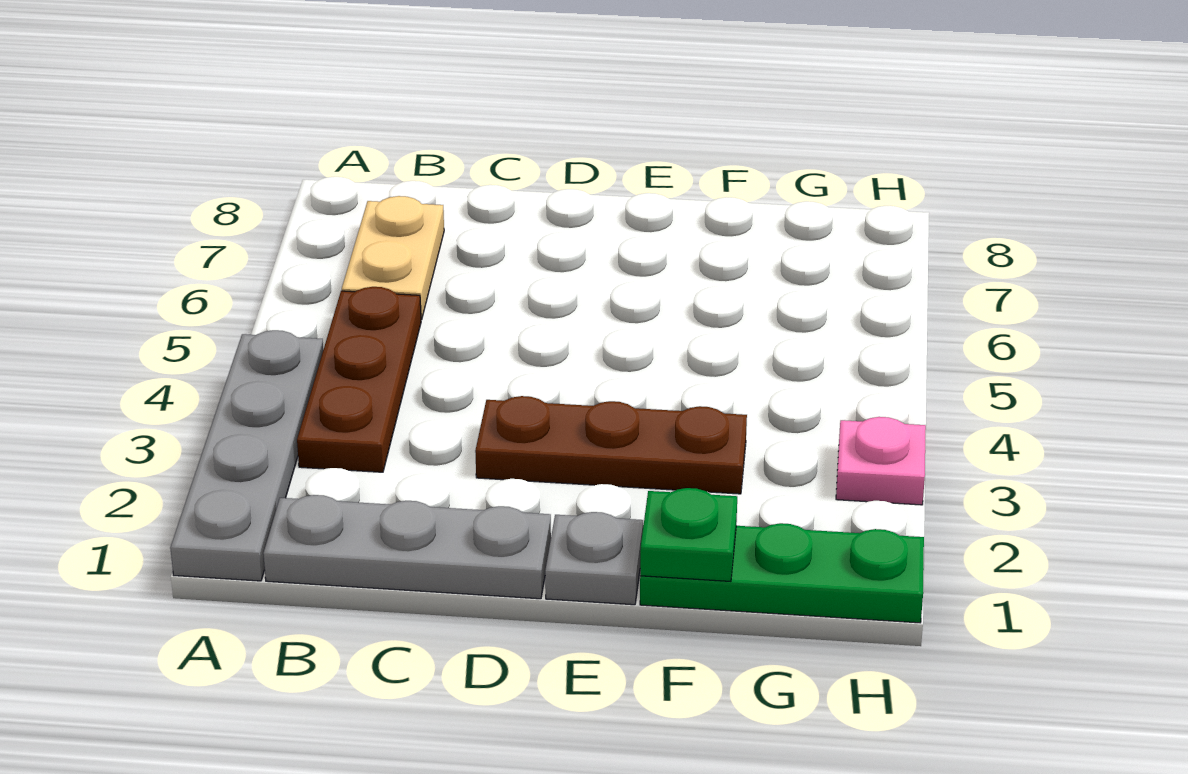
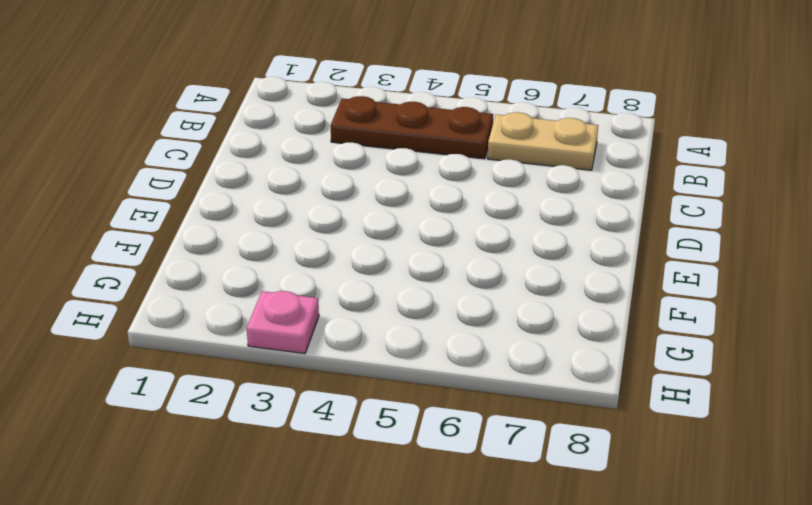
none -> grey 1x4 plate [170,330,323,581]
none -> grey 1x3 plate [263,495,551,599]

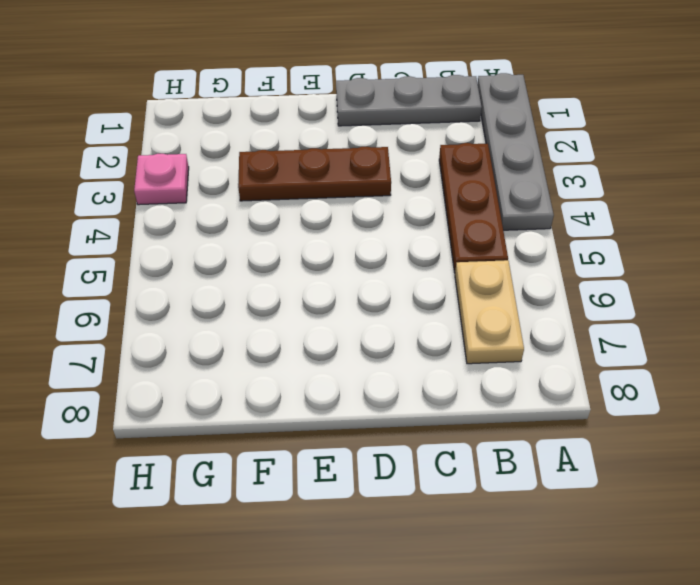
none -> grey 1x1 plate [545,512,643,605]
none -> green 1x3 plate [640,523,924,623]

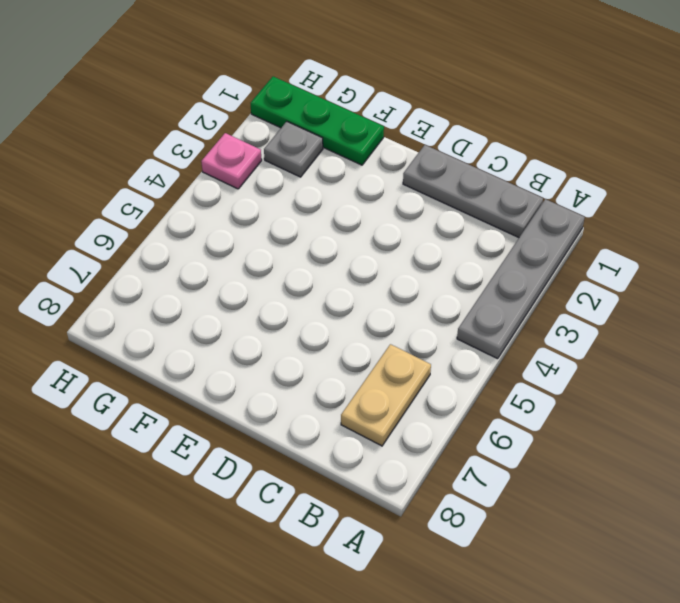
grey 1x1 plate [264,122,323,177] -> grey 1x1 plate moved to [545,512,643,605]
none -> brown 1x3 plate [297,287,421,472]
none -> brown 1x3 plate [475,396,747,494]

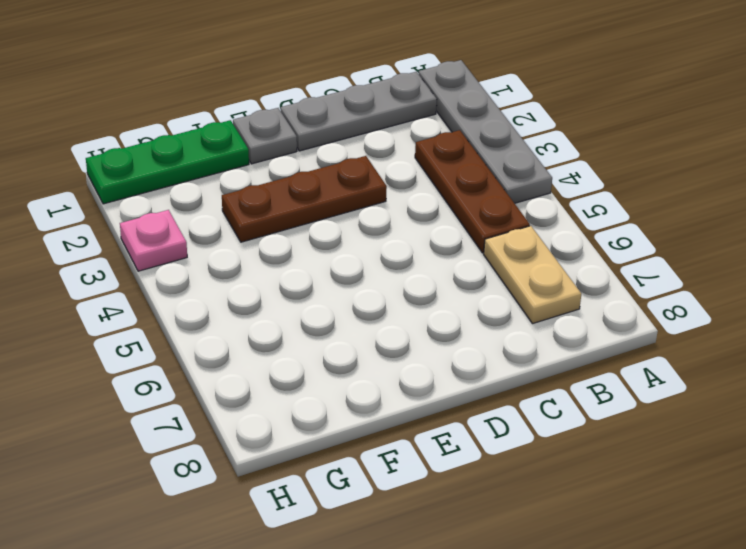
none -> green 1x1 plate [640,488,737,581]

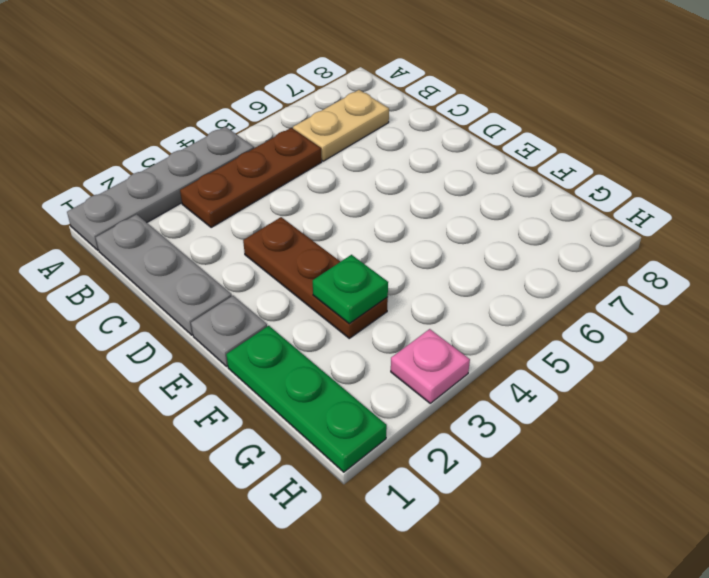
green 1x1 plate [313,255,388,323] -> green 1x1 plate moved to [640,488,737,581]

